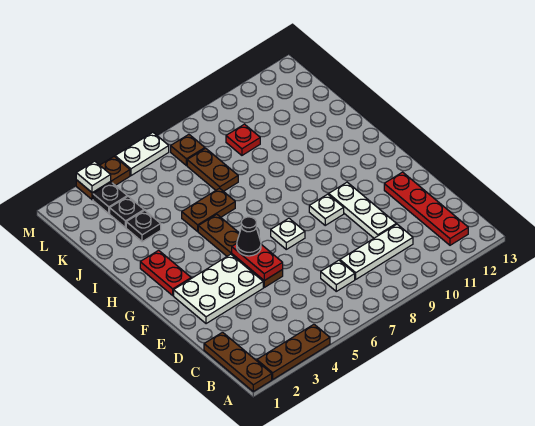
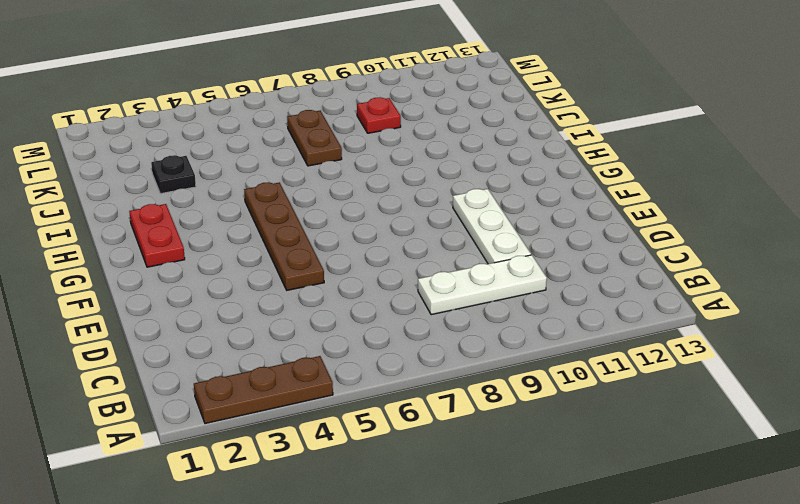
none -> brown 1x3 plate [204,332,272,391]
none -> red 1x4 plate [384,172,468,245]
none -> white 1x1 plate [321,260,355,291]

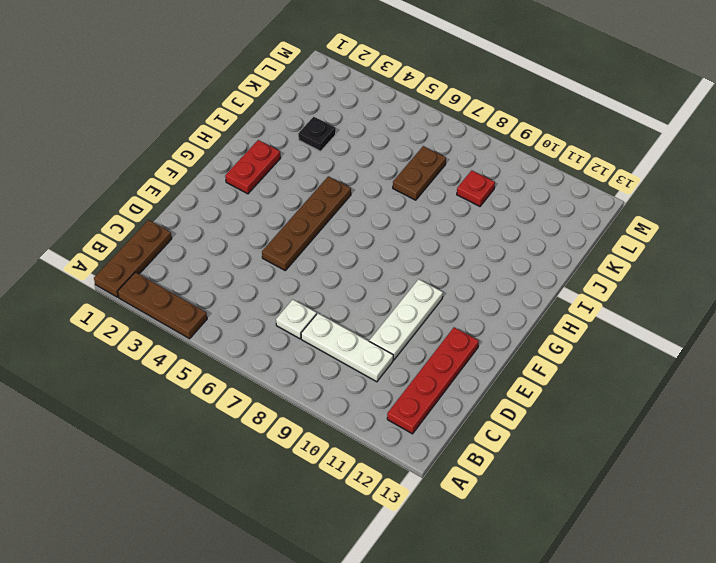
none -> white 2x3 plate [174,254,263,324]
none -> white 1x1 plate [271,218,305,249]
none -> white 1x1 plate [309,194,344,225]

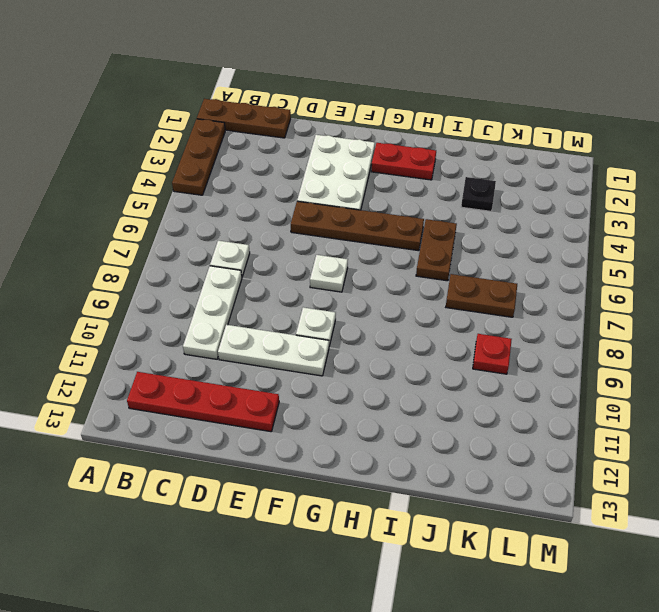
none -> black 1x1 plate [110,196,144,228]
none -> black 1x1 plate [93,182,127,214]
none -> brown 1x1 plate [171,134,205,166]

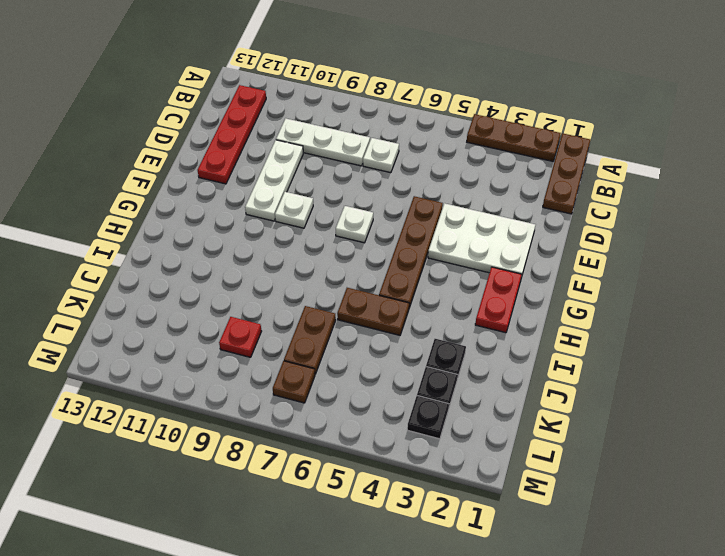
none -> brown 1x2 plate [76,157,130,200]
none -> white 1x2 plate [115,132,169,176]
none -> red 1x2 plate [232,244,283,281]

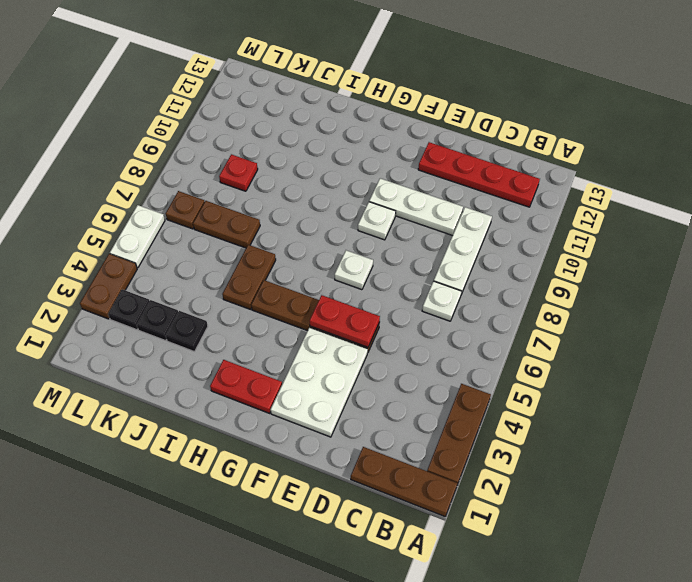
none -> white 1x1 plate [76,161,111,193]
none -> black 1x1 cone [237,217,261,256]

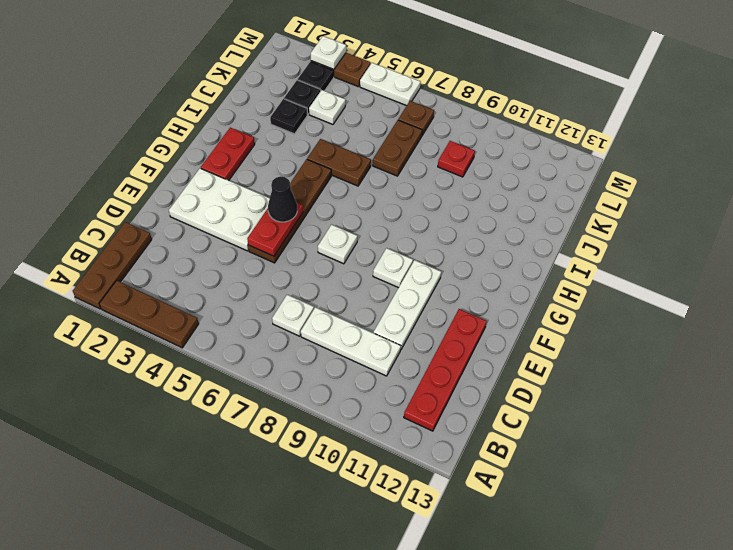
white 1x1 plate [309,90,346,124] -> none

